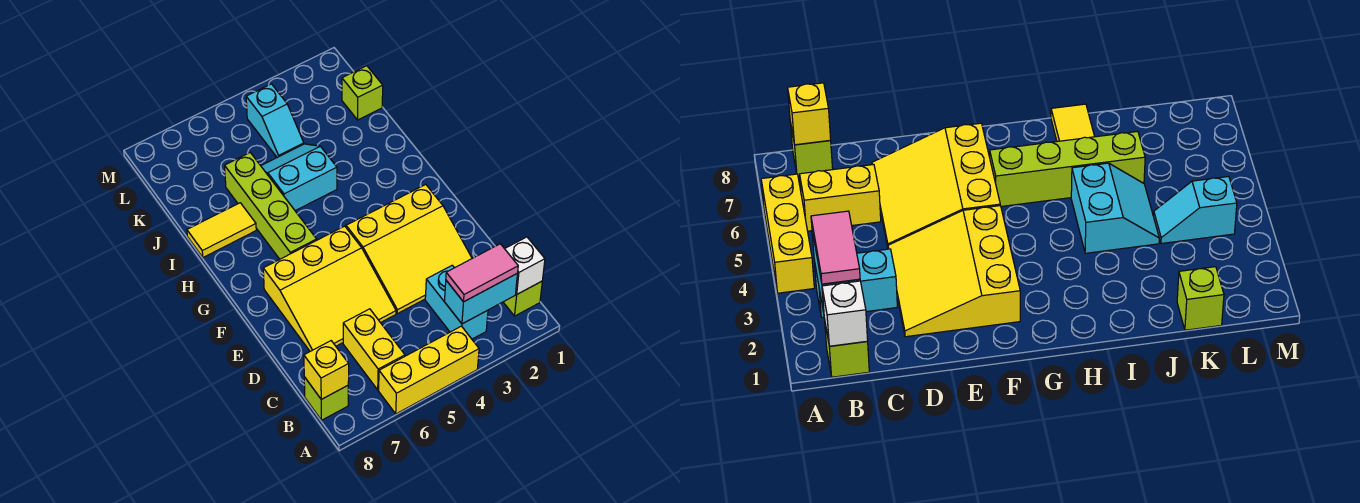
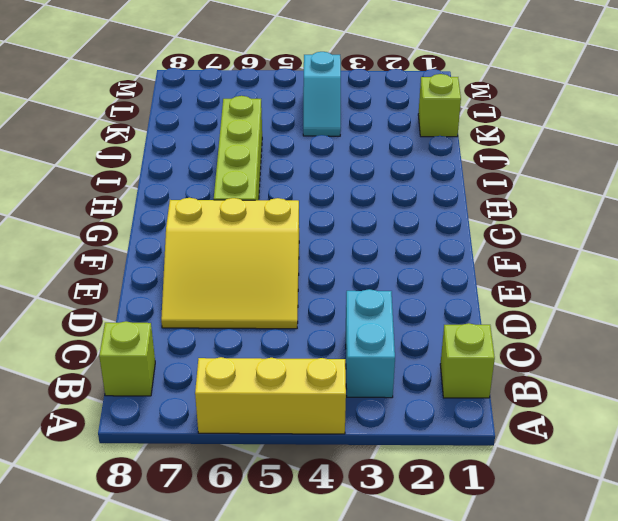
none -> yellow 1x2 brick [343,309,405,390]
none -> yellow 3x3 slope [346,184,472,314]
none -> cyan 2x2 slope [261,144,337,211]

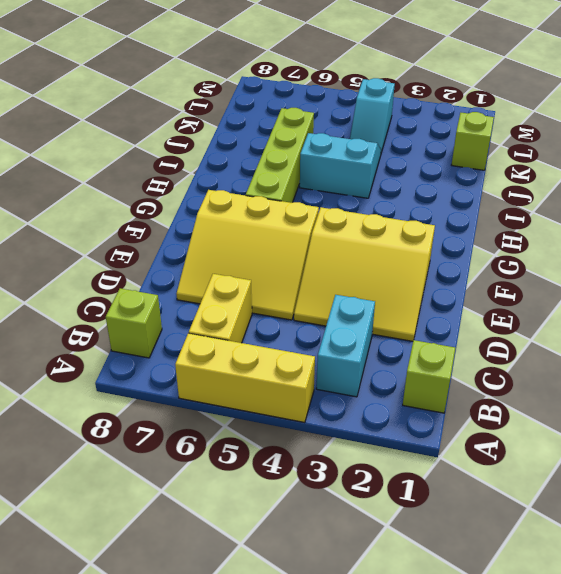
none -> yellow 1x2 tile [187,203,256,257]
none -> white 1x1 brick [505,237,545,294]
none -> cyan 1x2 brick [445,274,517,324]

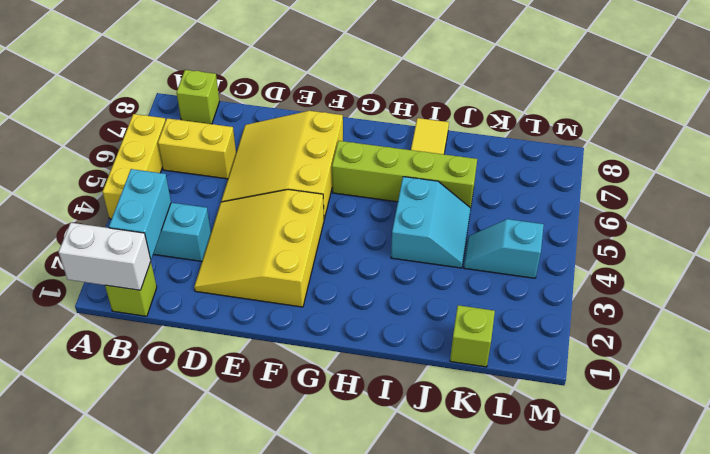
white 1x2 brick [59,223,151,290] -> white 1x1 brick [505,237,545,294]
none -> yellow 1x1 brick [304,341,349,399]
none -> pink 1x2 tile [446,244,518,302]

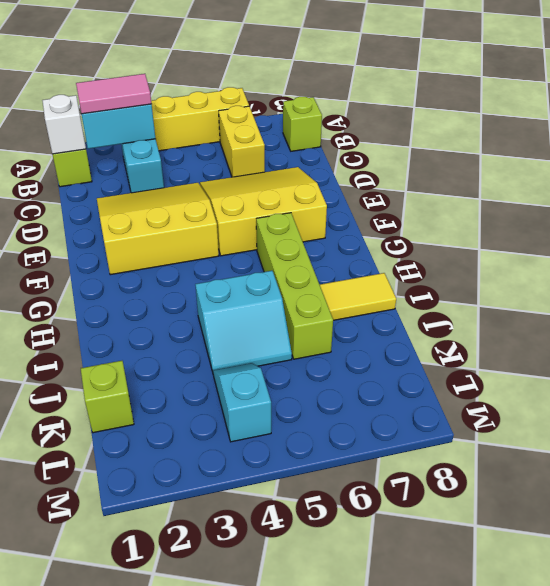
none -> yellow 1x1 brick [304,341,349,399]

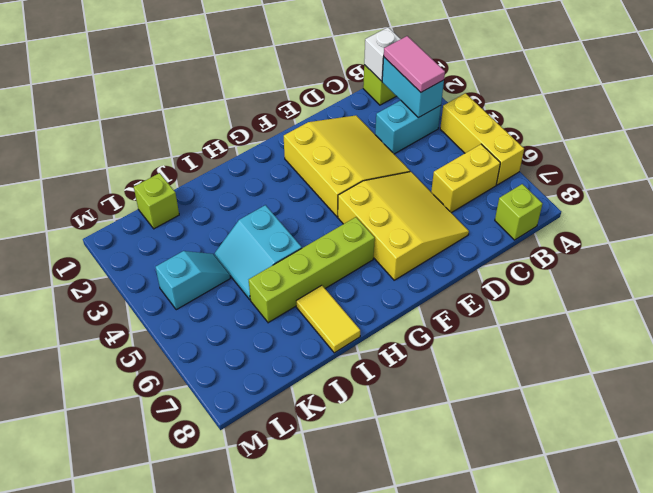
none -> yellow 1x1 brick [304,341,349,399]

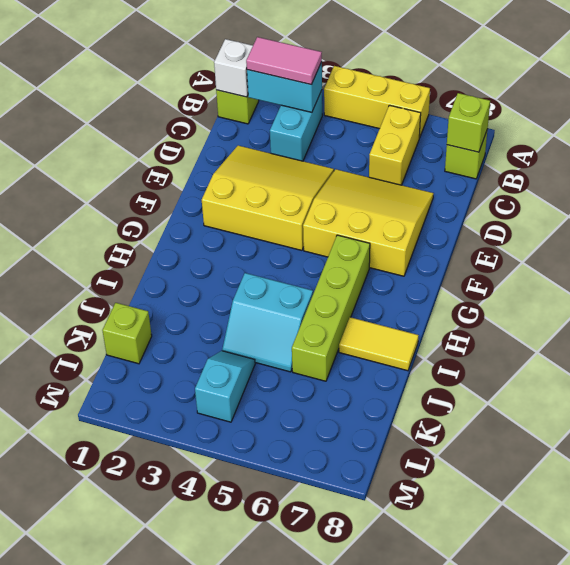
lime 1x1 brick [447,93,490,152] -> yellow 1x1 brick [304,341,349,399]

